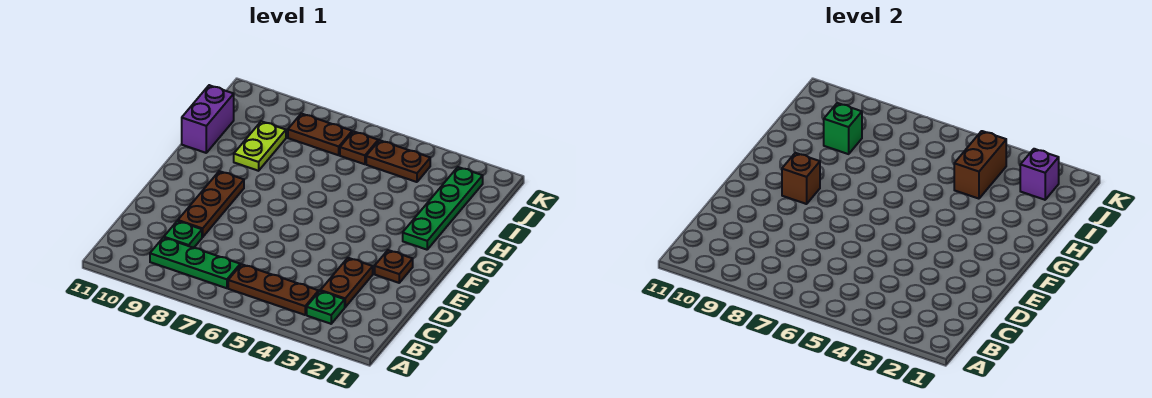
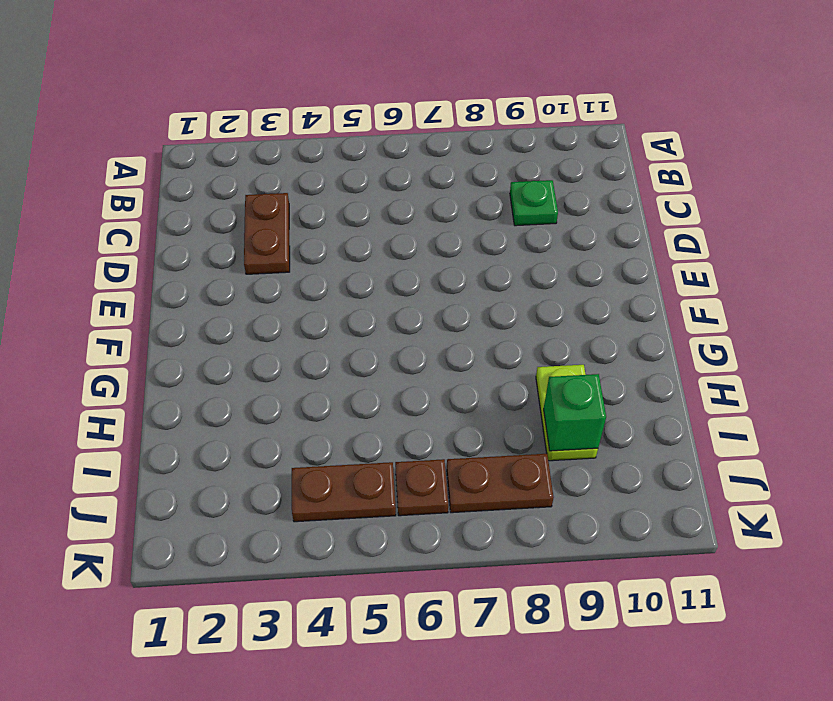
none -> green 1x1 plate [307,291,345,324]
none -> brown 1x3 plate [228,264,319,315]
none -> green 1x3 plate [150,238,240,288]

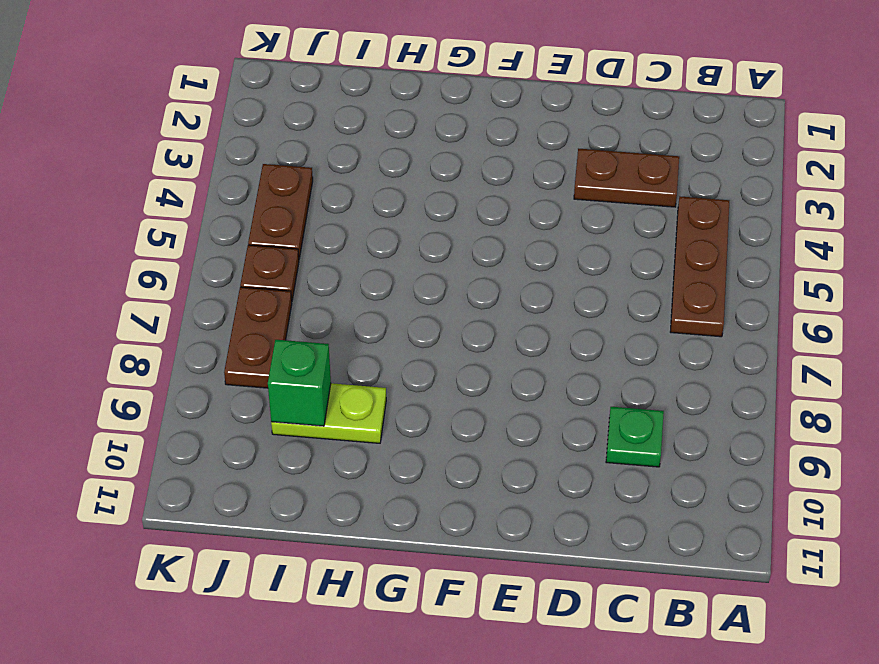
none -> green 1x1 plate [307,291,345,324]
none -> green 1x3 plate [150,238,240,288]
none -> brown 1x3 plate [178,171,244,237]

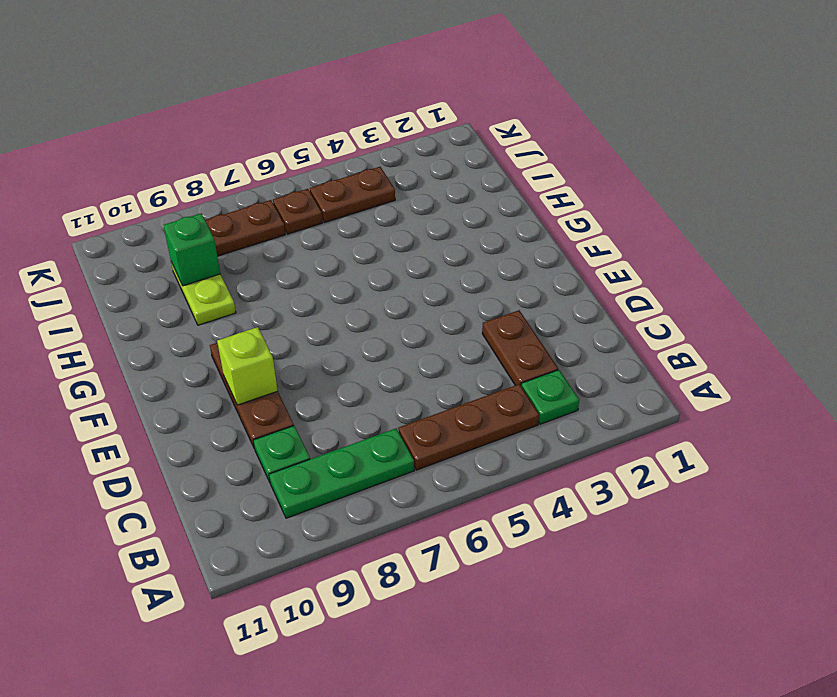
lime 1x1 brick [217,327,278,405] -> none
none -> brown 1x1 plate [375,250,413,283]
none -> green 1x4 plate [403,167,483,250]
none -> purple 1x2 brick [182,85,234,153]

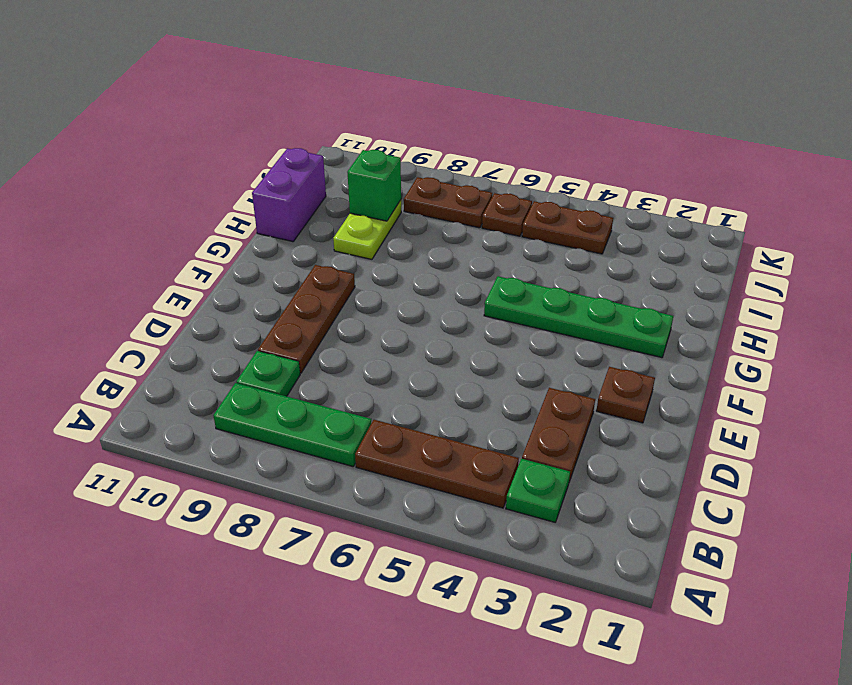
green 1x4 plate [484,276,673,358] -> green 1x4 plate turned to [403,167,483,250]
none -> brown 1x1 brick [782,153,820,204]
none -> brown 1x2 brick [954,131,1006,199]
none -> purple 1x1 brick [1020,149,1059,200]

